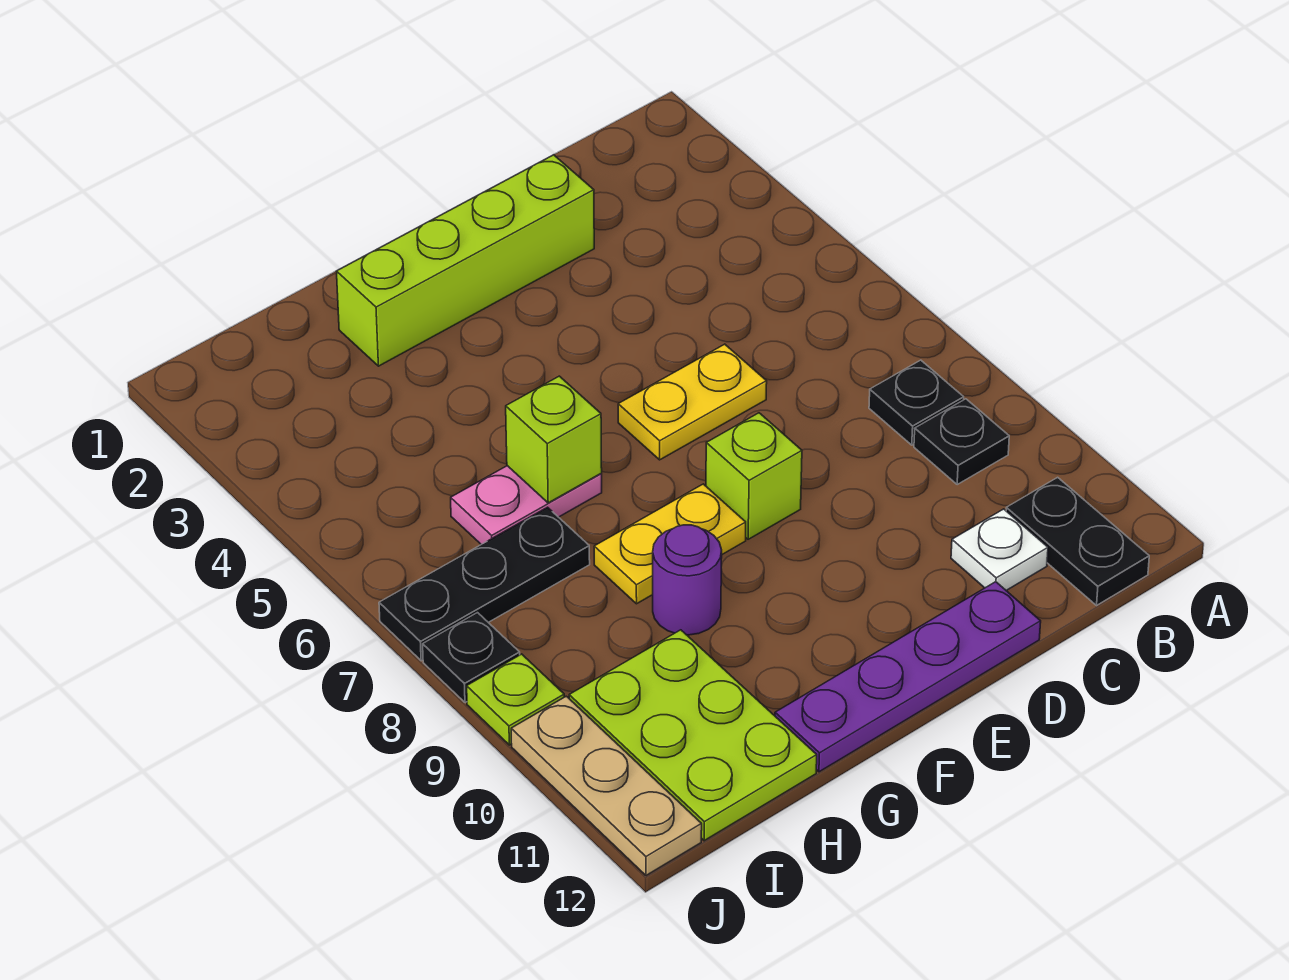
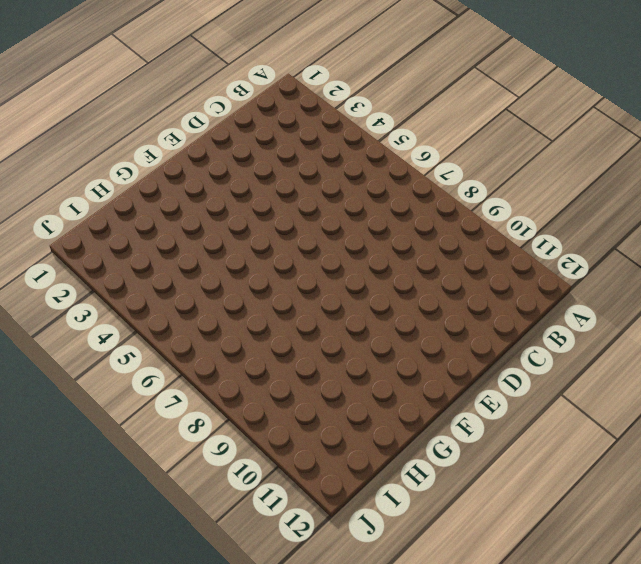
none -> black 1x1 plate [869,360,964,445]
none -> black 1x1 plate [914,399,1009,484]
none -> black 1x2 plate [1006,477,1149,605]

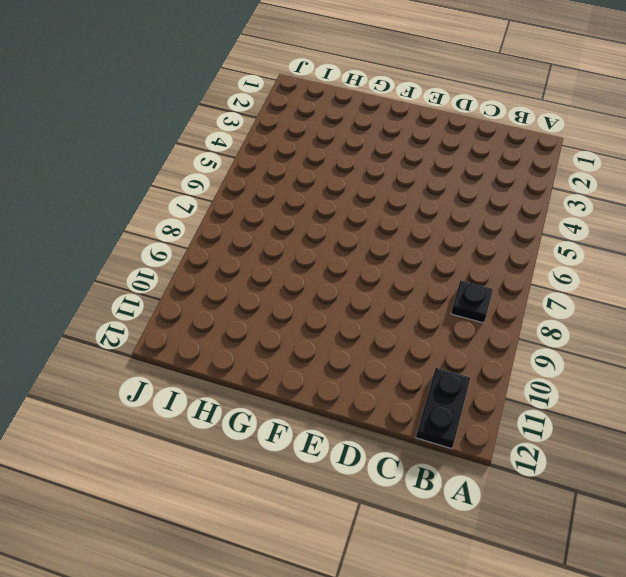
none -> black 1x1 plate [914,399,1009,484]
none -> white 1x1 plate [951,509,1048,590]
none -> lime 1x4 brick [336,155,594,366]

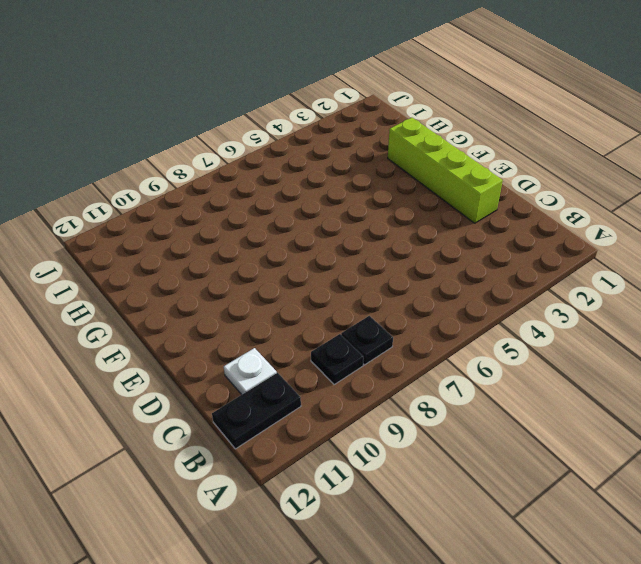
none -> yellow 1x2 plate [618,344,767,460]
none -> purple 1x4 plate [775,582,1041,772]
none -> lime 1x1 brick [706,413,802,539]

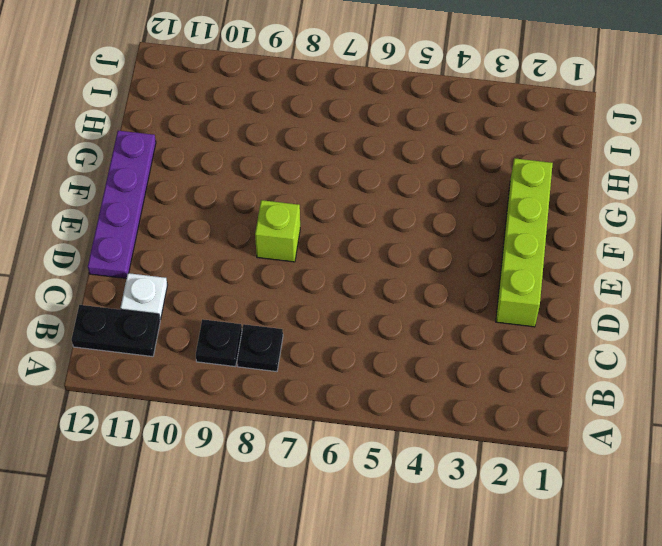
none -> yellow 1x2 plate [618,344,767,460]
none -> yellow 1x2 plate [594,484,746,604]
none -> pink 1x2 plate [451,466,602,544]

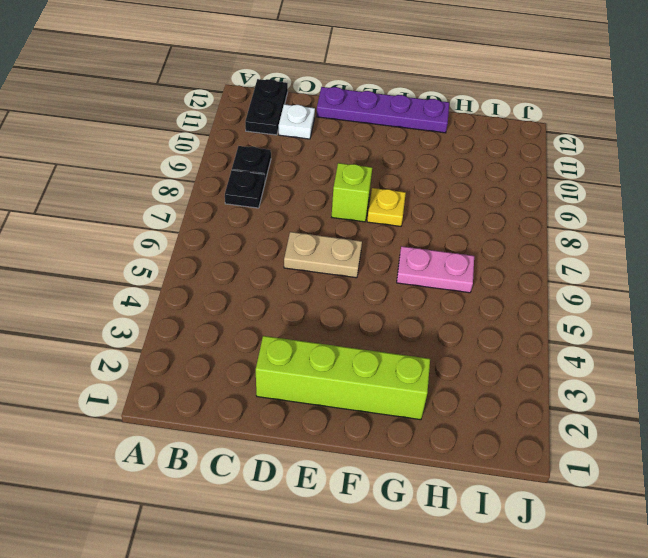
tan 1x2 plate [284,232,362,278] -> yellow 1x2 plate [618,344,767,460]
yellow 1x1 plate [367,188,406,226] -> yellow 1x2 plate [594,484,746,604]
none -> purple 1x1 round brick [653,525,722,635]
none -> black 1x3 plate [379,507,590,661]
none -> lime 2x3 plate [569,630,817,841]

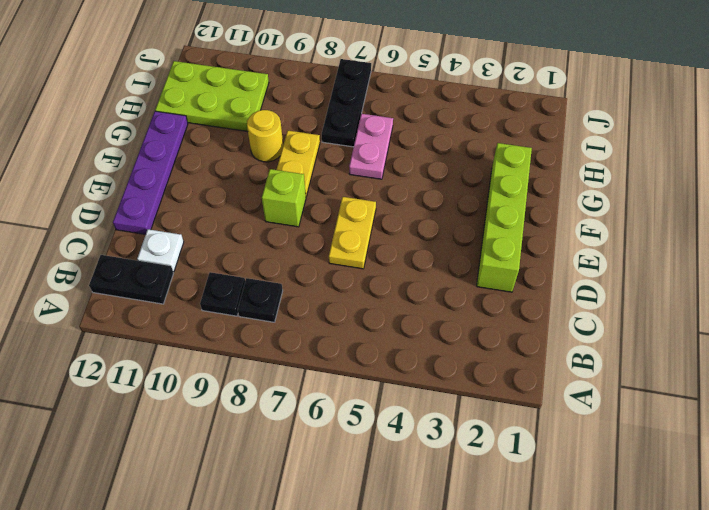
yellow 1x1 round brick [247,110,283,162] -> purple 1x1 round brick [653,525,722,635]
none -> black 1x1 plate [423,613,520,703]
none -> lime 1x1 plate [467,654,564,745]
none -> tan 1x3 plate [511,696,702,875]

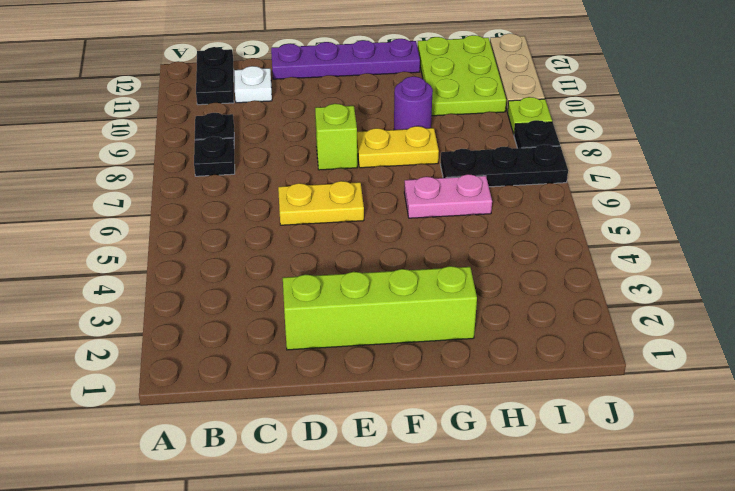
none -> lime 1x1 brick [506,376,602,503]

